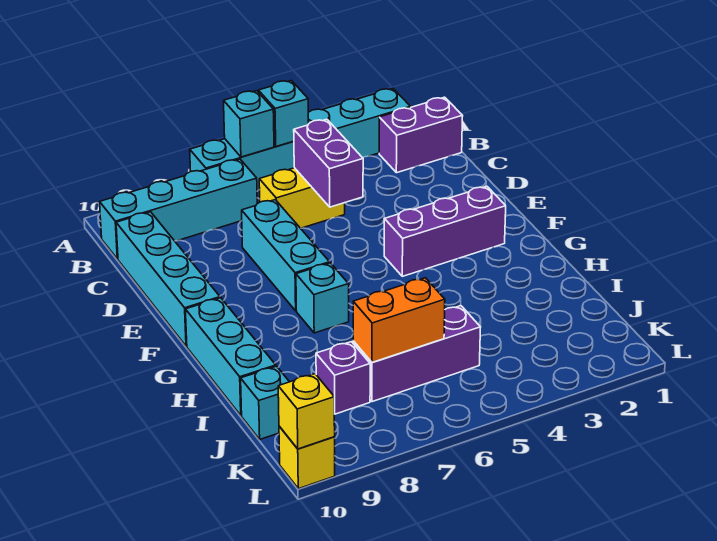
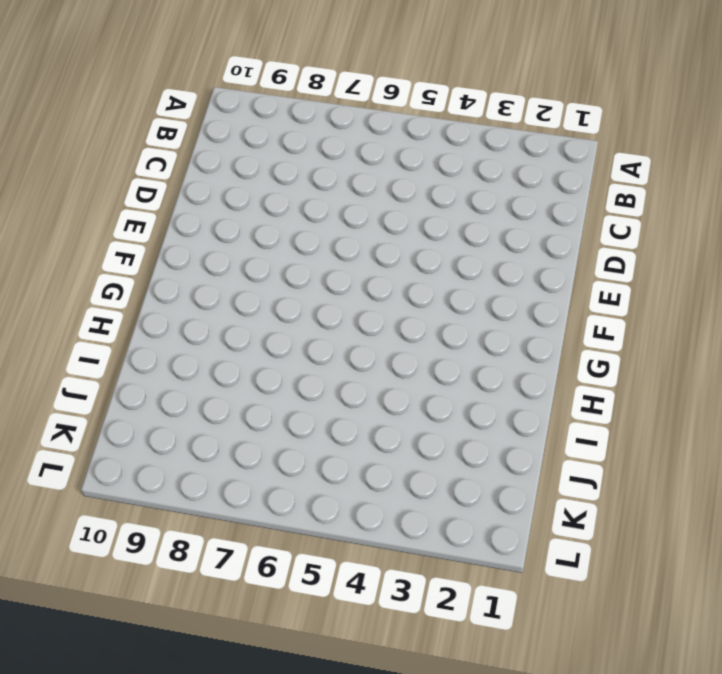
none -> cyan 1x6 brick [190,89,411,190]
none -> purple 1x2 brick [379,97,463,173]
none -> cyan 1x4 brick [100,159,257,259]

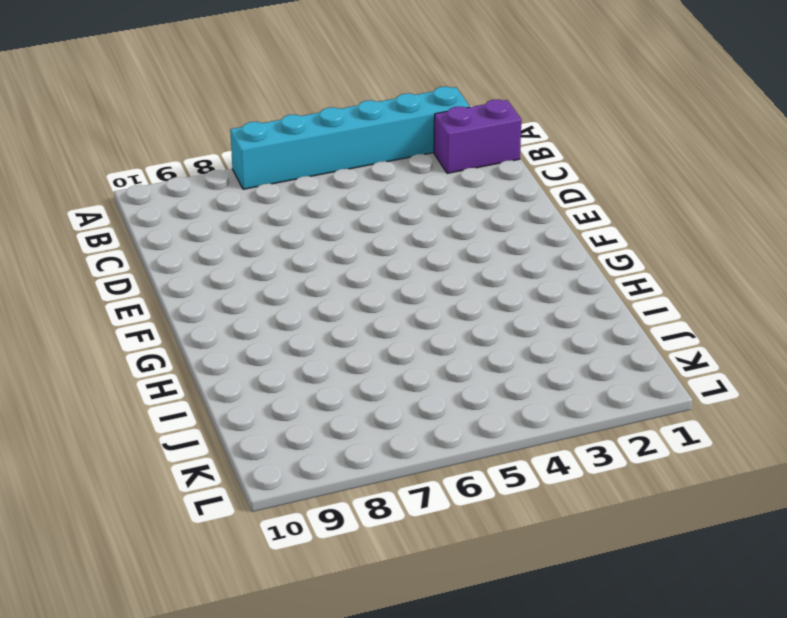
none -> cyan 1x4 brick [100,159,257,259]
none -> yellow 1x2 brick [259,168,345,228]
none -> cyan 1x4 brick [116,212,220,346]

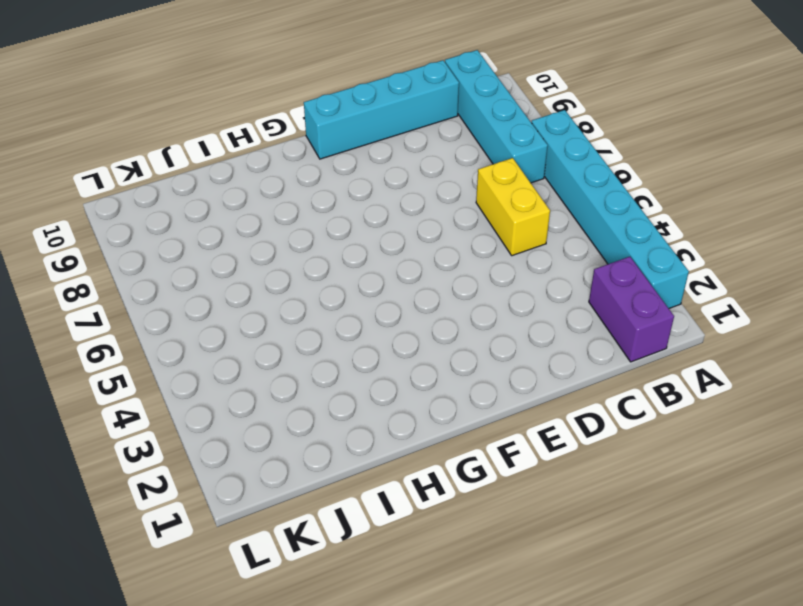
none -> cyan 1x3 brick [242,200,330,311]
none -> purple 1x3 brick [384,186,506,276]
none -> cyan 1x1 brick [296,263,349,333]

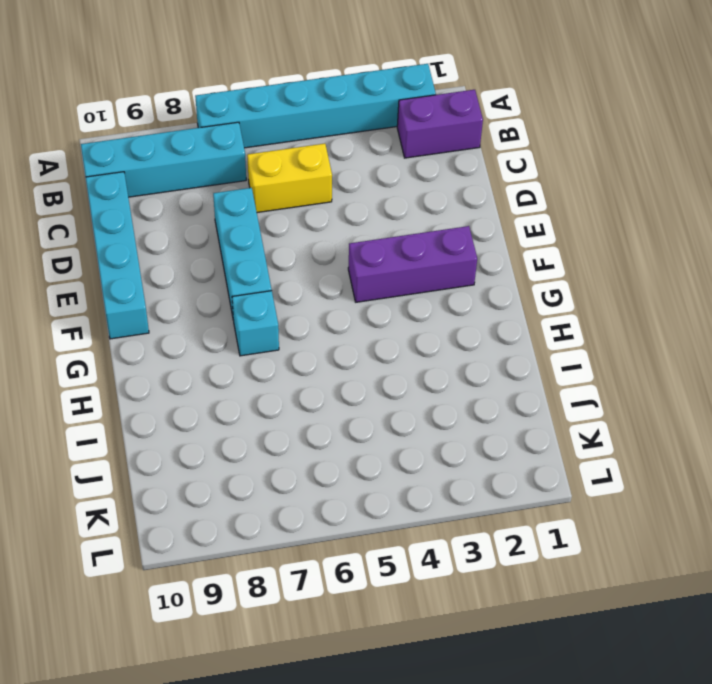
none -> cyan 1x3 brick [185,298,276,416]
none -> purple 1x3 brick [353,306,481,402]
none -> purple 1x1 brick [316,342,370,414]

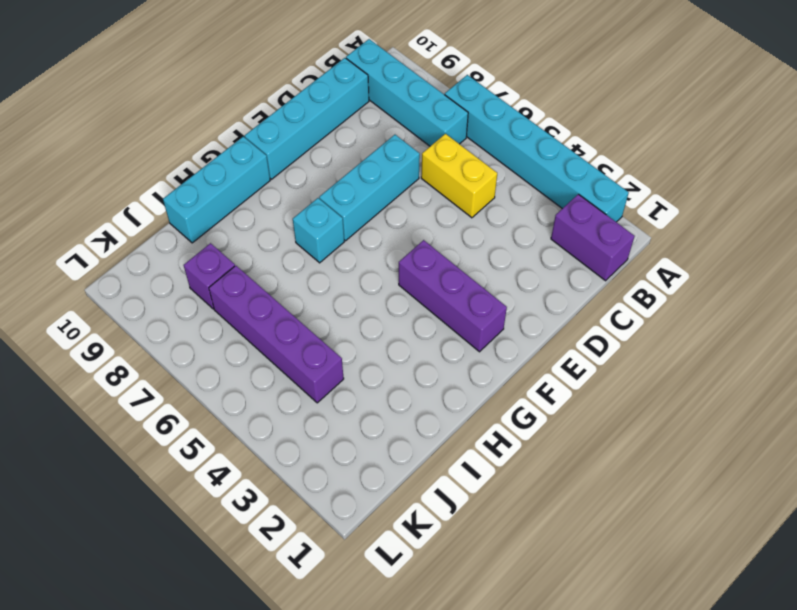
purple 1x4 brick [209,266,344,403] -> purple 1x3 brick [353,306,481,402]
none -> cyan 1x1 brick [241,366,289,439]
none -> yellow 1x1 brick [279,426,335,489]
none -> cyan 1x1 brick [258,81,309,146]

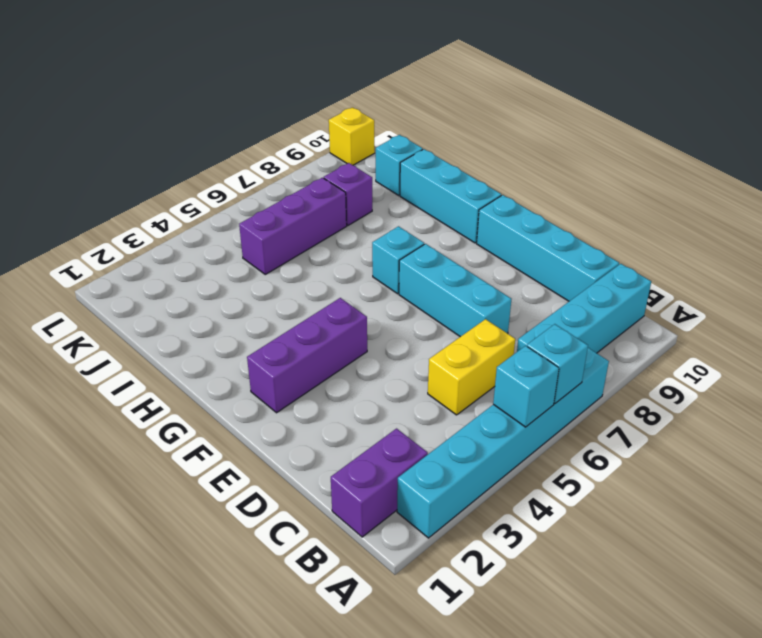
none -> purple 1x2 brick [294,119,363,207]
none -> orange 1x2 brick [353,278,445,363]
none -> yellow 1x1 brick [278,374,335,449]

